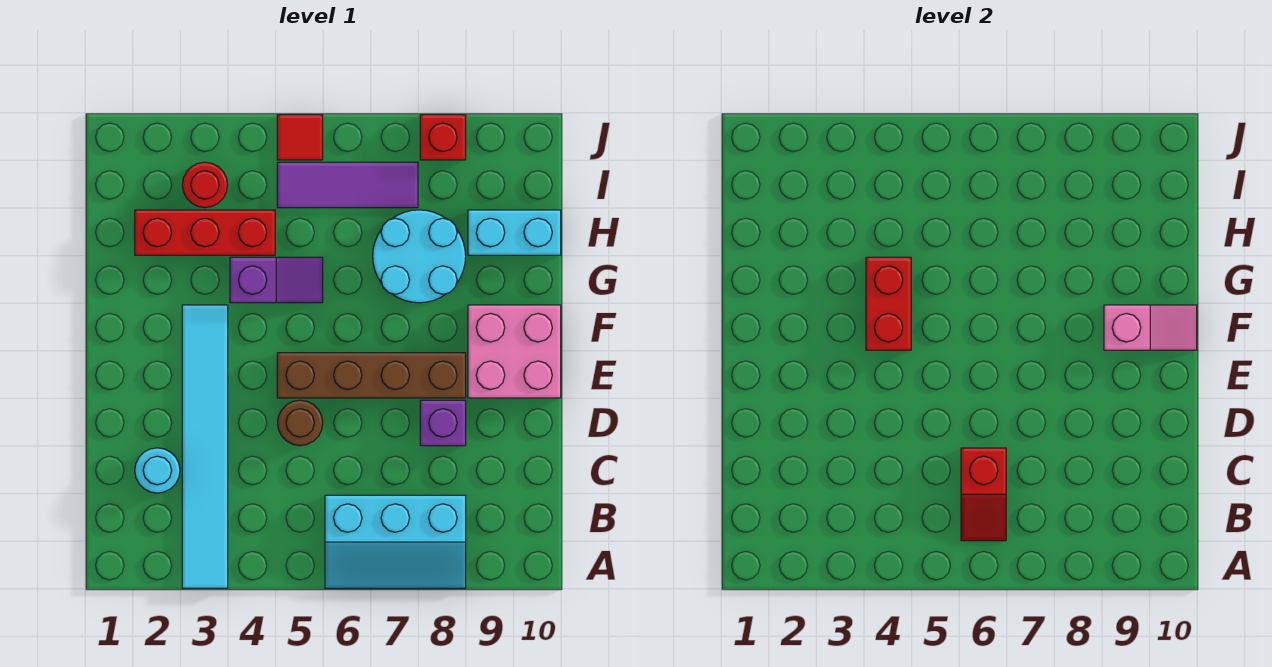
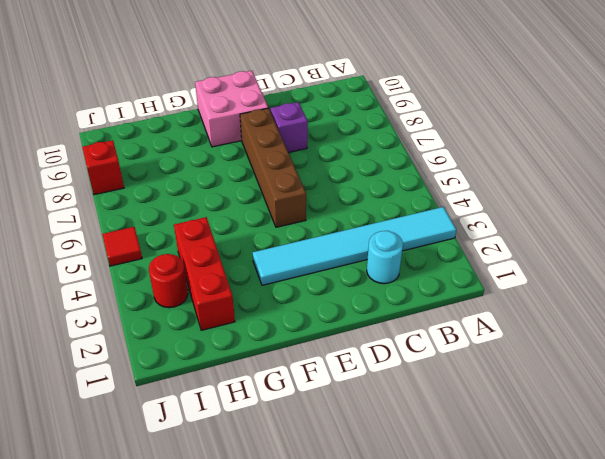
none -> cyan 2x3 slope [325,495,466,588]
none -> brown 1x1 round brick [278,400,323,446]
none -> purple 1x2 slope [230,257,323,303]

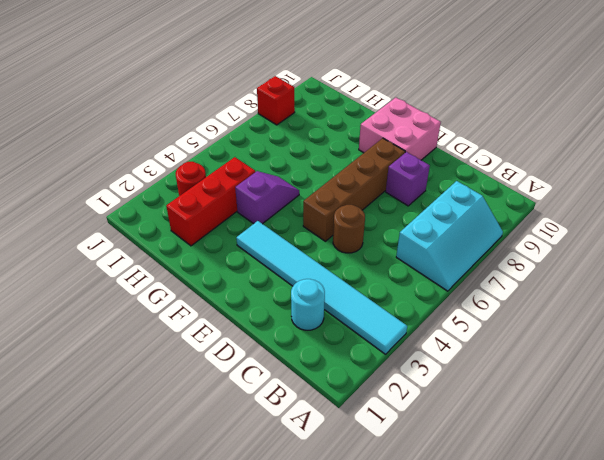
none -> cyan 2x2 round brick [373,210,466,303]
none -> cyan 1x2 brick [468,210,561,255]
none -> purple 1x3 tile [277,162,418,208]

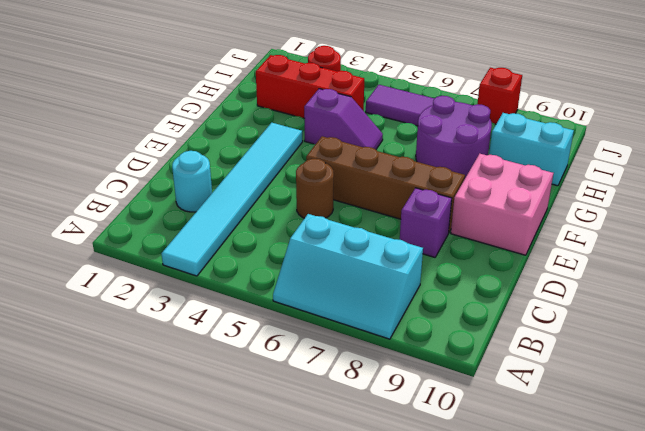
purple 2x2 round brick [416,96,492,178] -> cyan 2x2 round brick [373,210,466,303]
none -> red 1x1 tile [277,115,323,160]
none -> red 1x2 slope [961,448,1006,541]
none -> red 1x2 brick [866,257,911,350]

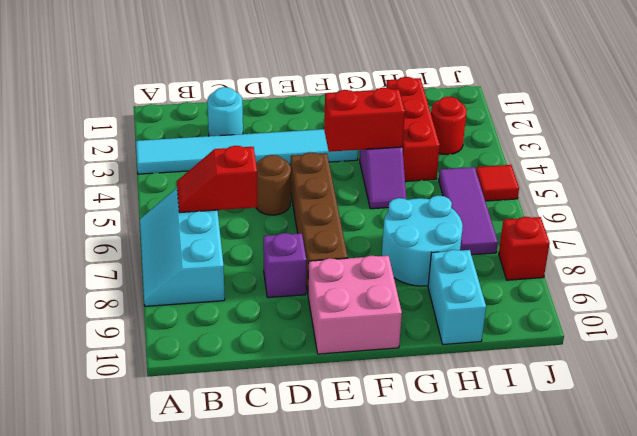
none -> pink 1x2 slope [1104,305,1197,350]

